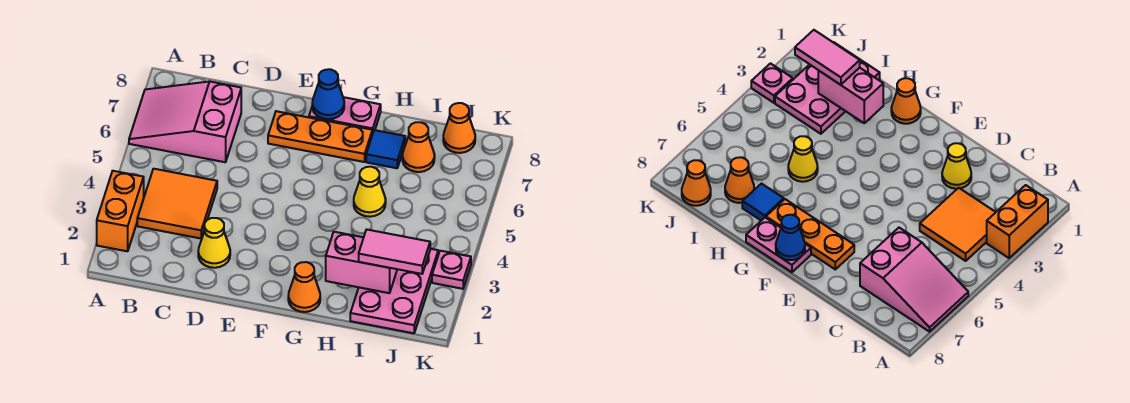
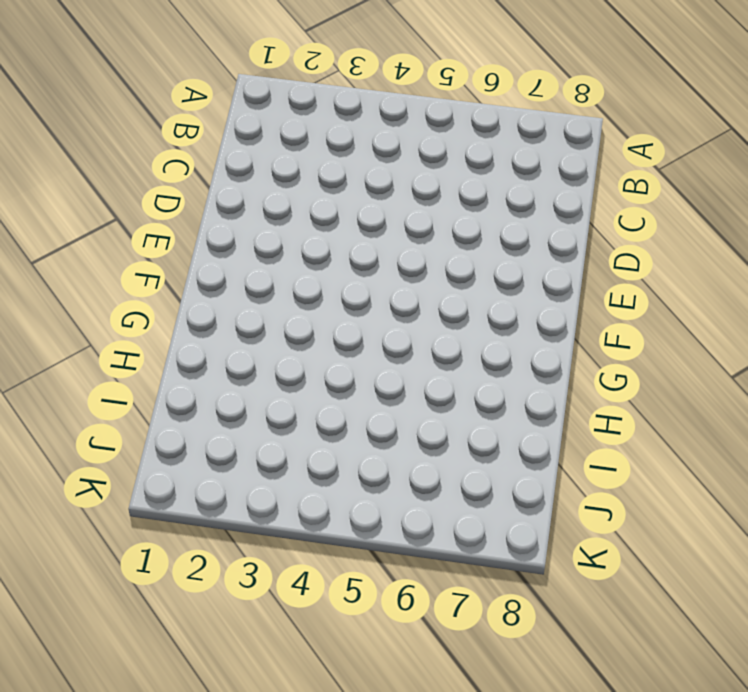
none -> orange 1x2 brick [97,171,144,251]
none -> pink 2x3 slope [129,81,241,162]
none -> orange 2x2 tile [137,169,217,238]

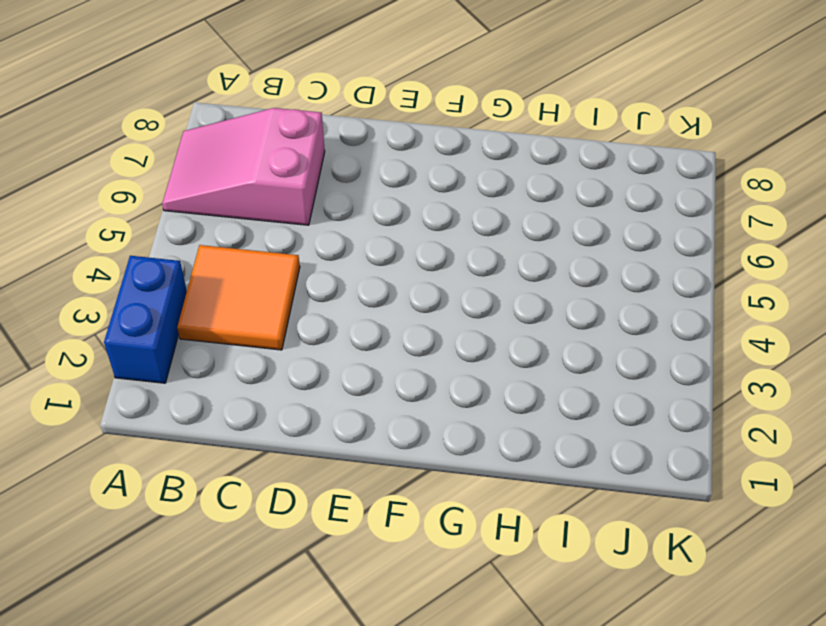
blue 1x2 brick [104,256,187,383] -> orange 1x2 brick [97,171,144,251]
none -> yellow 1x1 cone [198,218,230,268]
none -> orange 1x3 plate [268,111,372,162]
none -> pink 1x2 plate [309,97,381,134]

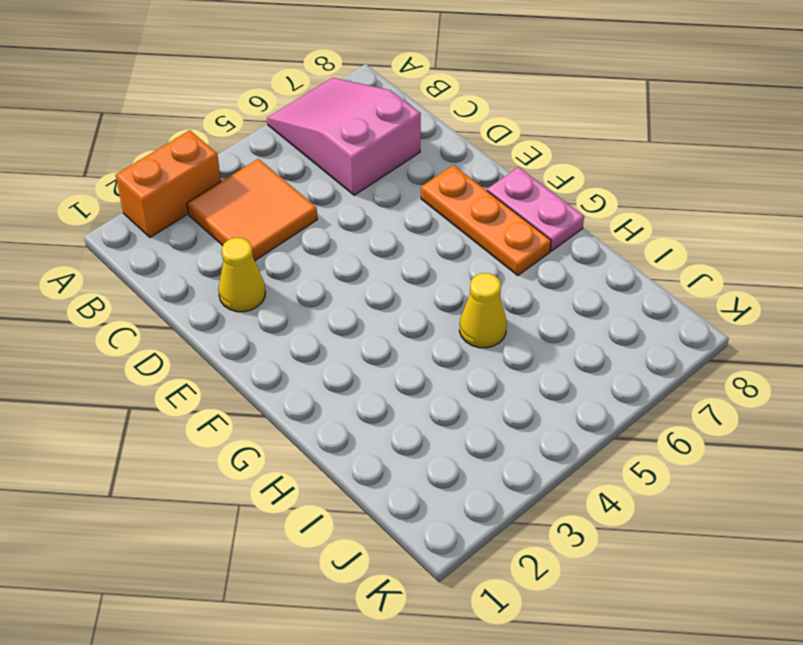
none -> orange 1x1 cone [288,262,320,312]
none -> blue 1x1 tile [366,130,405,168]
none -> pink 2x3 plate [350,249,438,333]

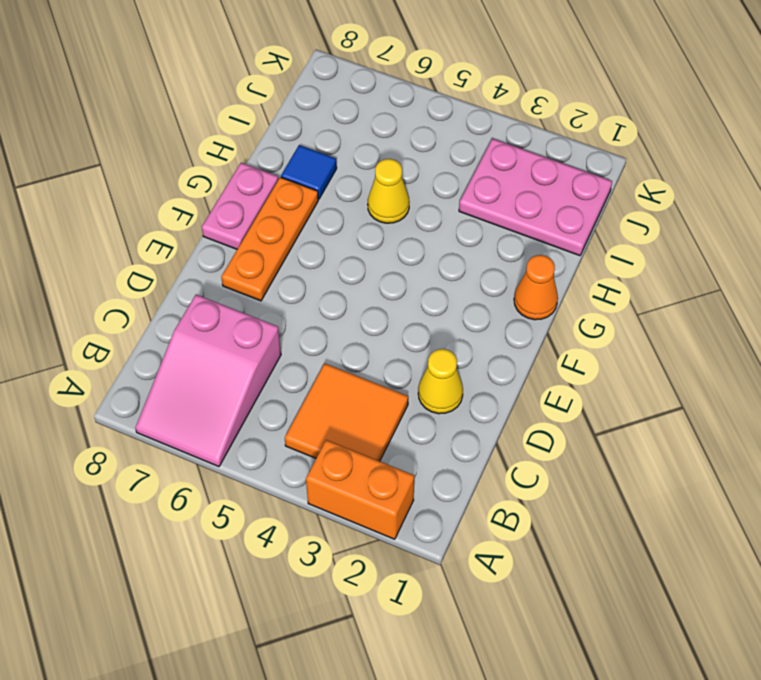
none -> orange 1x1 cone [402,122,435,172]
none -> orange 1x1 cone [443,103,475,153]
none -> pink 1x1 plate [432,251,471,289]

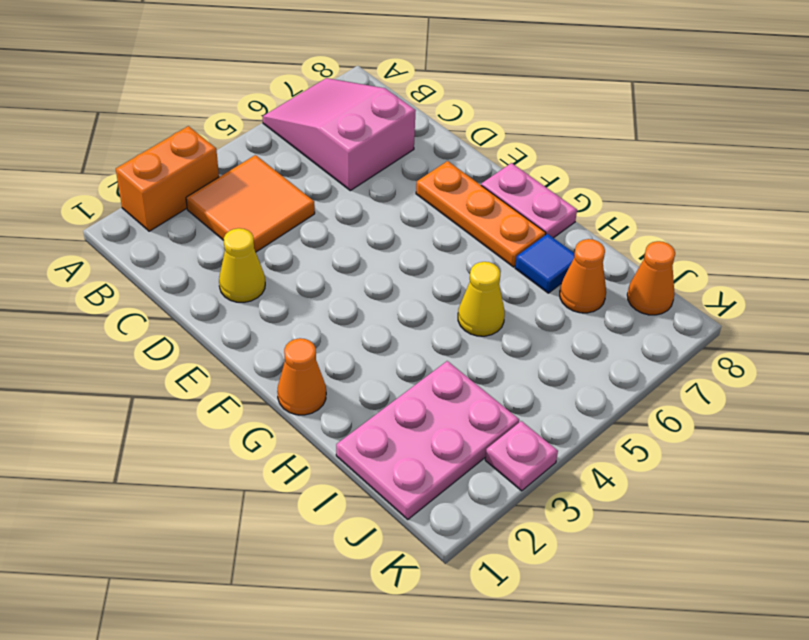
none -> blue 1x1 cone [312,69,344,119]
none -> pink 1x2 brick [326,232,397,293]
none -> pink 1x2 tile [359,229,430,274]

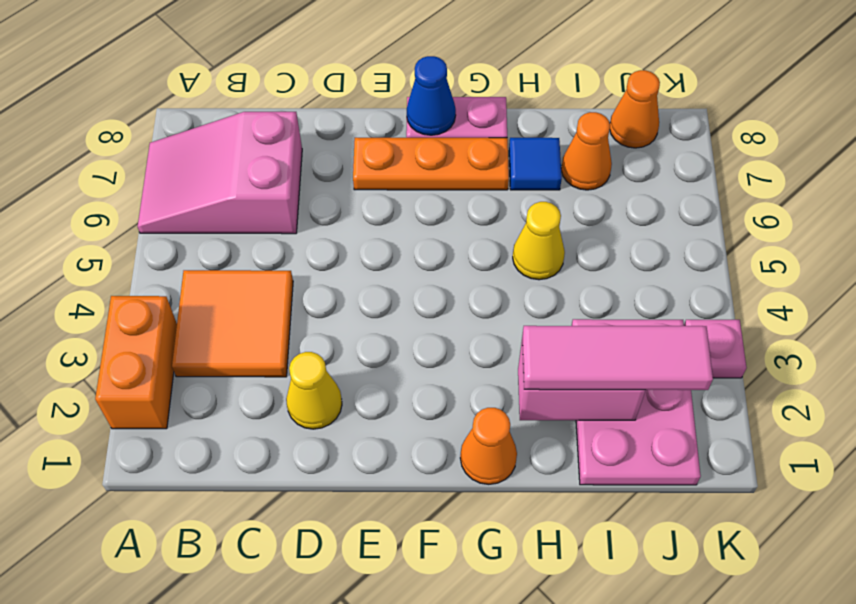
pink 1x3 tile [522,326,713,390] -> pink 1x2 tile [359,229,430,274]

